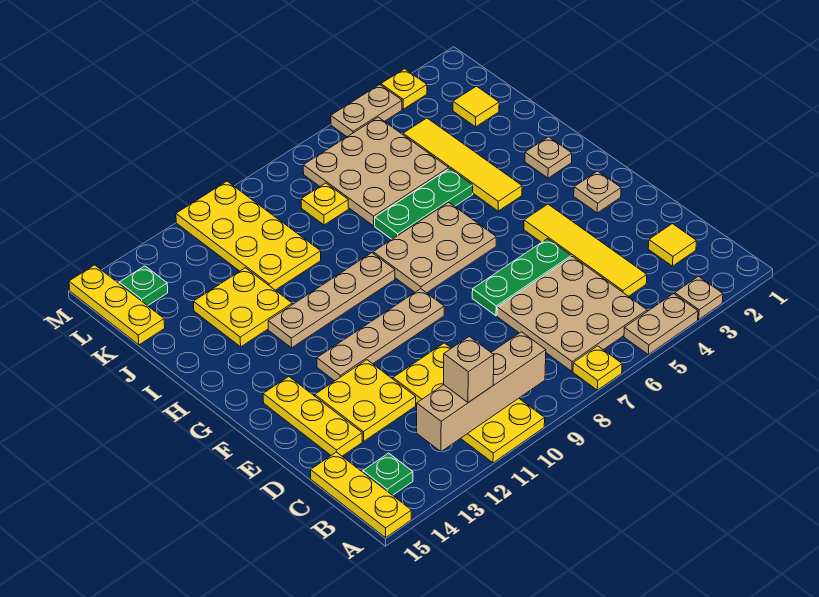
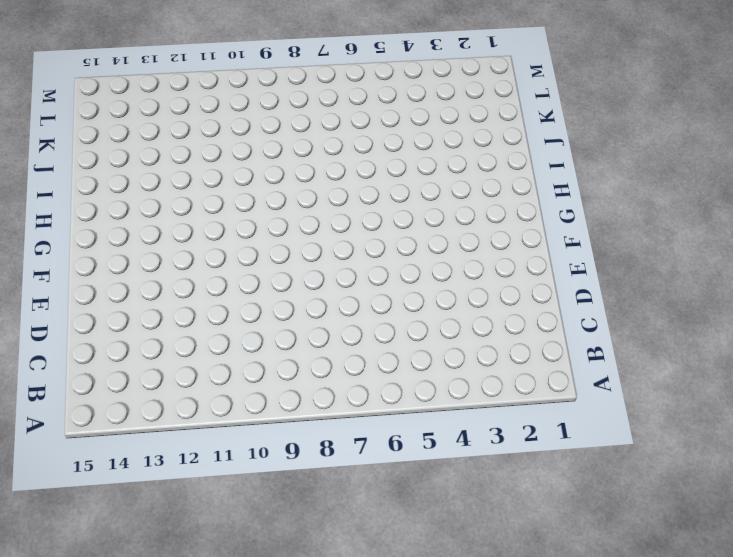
none -> tan 1x1 plate [675,276,723,319]
none -> tan 1x2 plate [624,294,698,355]
none -> yellow 1x1 plate [573,346,622,390]
none -> yellow 2x4 plate [393,343,545,463]

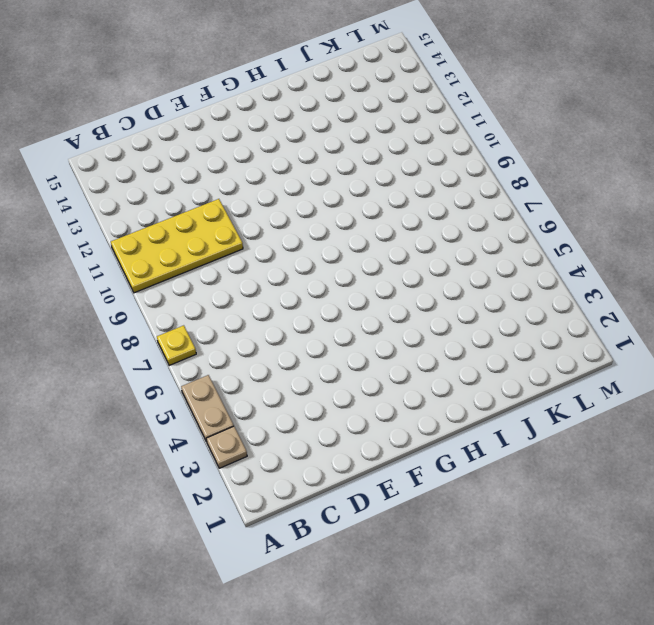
none -> yellow 1x3 plate [311,452,411,538]
none -> tan 3x3 plate [497,257,647,371]
none -> green 1x1 plate [363,453,413,495]
none -> yellow 1x1 tile [648,224,696,266]

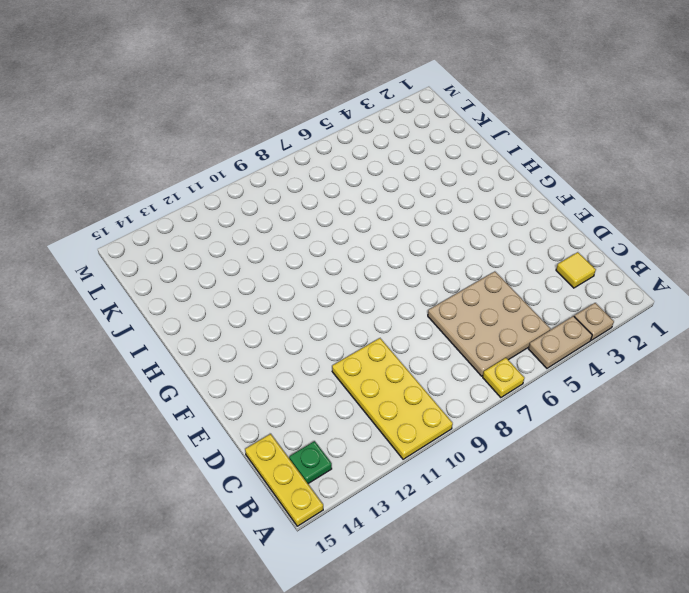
none -> yellow 1x4 tile [524,204,647,296]
none -> yellow 2x2 plate [315,360,416,441]
none -> yellow 1x3 plate [263,377,362,456]
none -> green 1x3 plate [472,239,571,316]

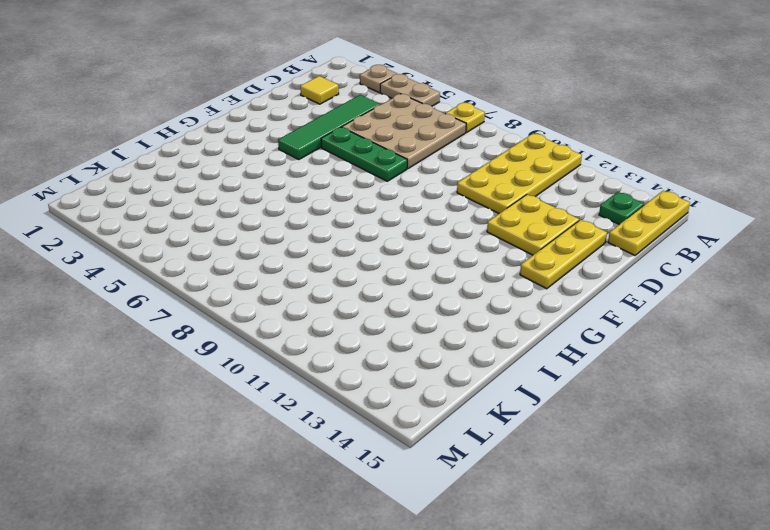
green 1x4 tile [278,95,380,160] -> yellow 1x4 tile [524,204,647,296]
none -> tan 1x1 plate [574,171,621,213]
none -> tan 1x4 plate [317,289,444,381]
none -> tan 2x3 plate [373,202,496,293]
none -> tan 1x1 plate [525,137,572,178]

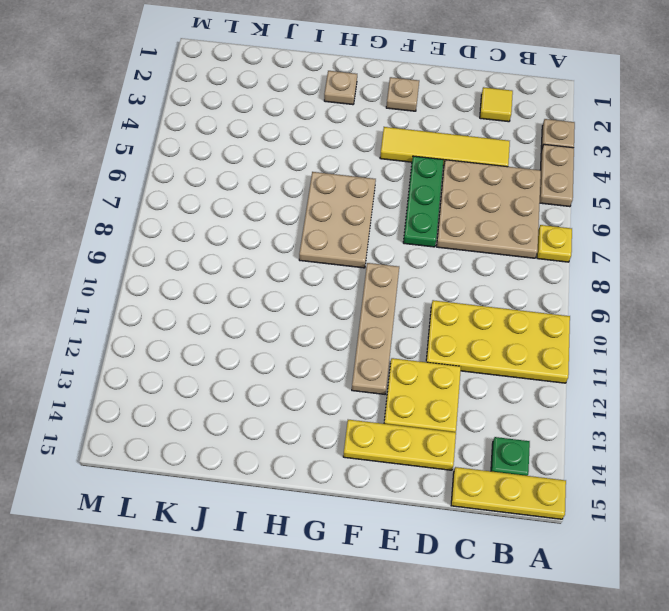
none -> yellow 1x4 tile [403,118,522,211]
none -> tan 1x4 plate [268,253,395,348]
none -> green 1x3 plate [375,168,473,239]
none -> yellow 2x2 plate [194,268,292,347]

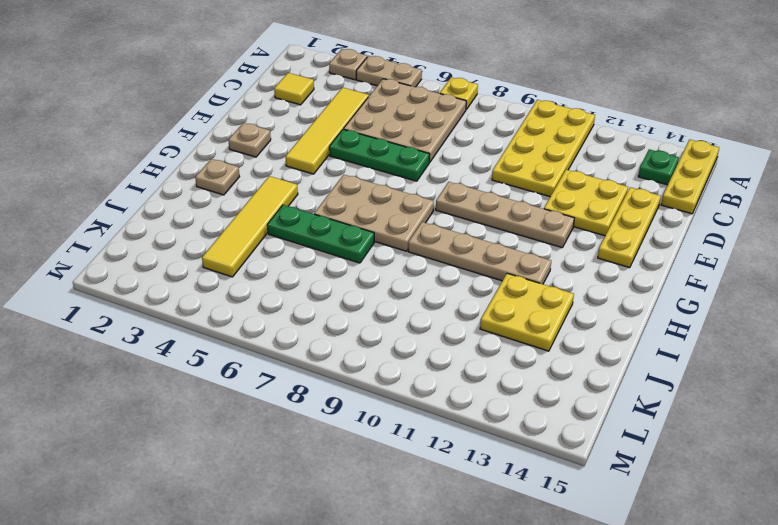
none -> tan 3x3 plate [303,117,449,226]
none -> yellow 2x4 plate [176,181,321,290]
none -> yellow 1x1 tile [453,86,499,127]
none -> yellow 1x1 plate [301,183,349,225]

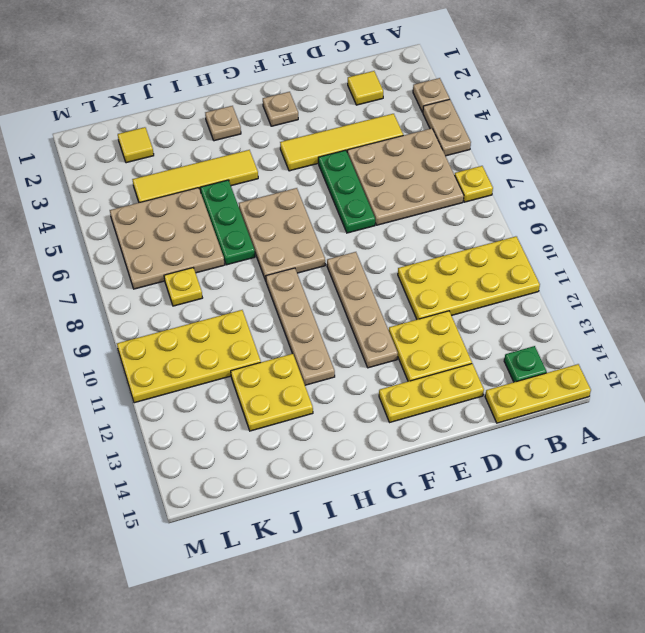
none -> yellow 1x3 plate [69,265,165,345]
none -> green 1x1 plate [119,266,168,306]
none -> yellow 1x1 plate [381,69,427,109]
none -> tan 1x2 plate [331,85,402,137]

